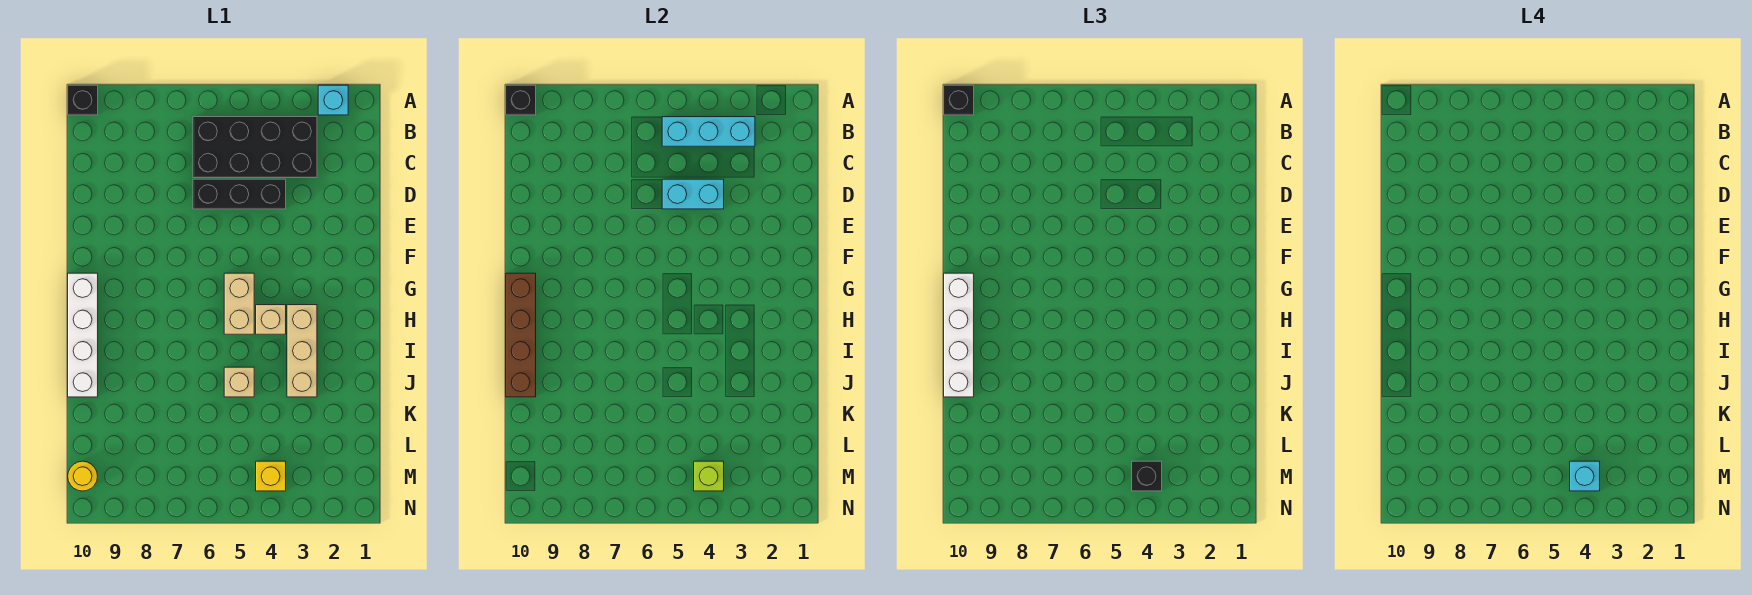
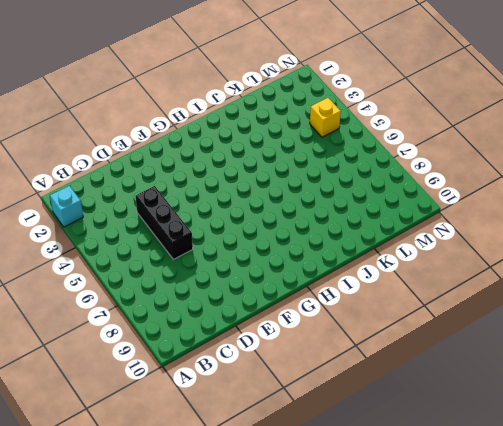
none -> black 1x1 brick [68,85,98,115]
none -> black 2x4 brick [193,117,317,178]
none -> tan 1x2 brick [224,273,254,334]

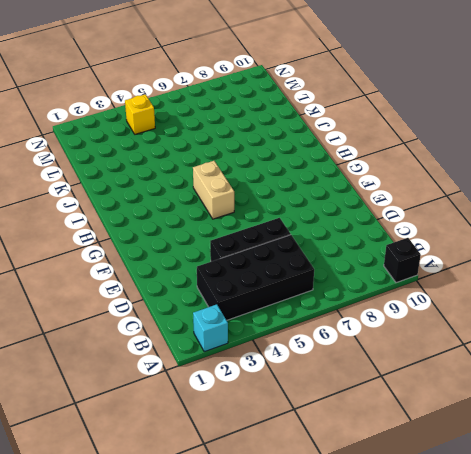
none -> white 1x4 brick [68,273,98,397]
none -> tan 1x3 brick [287,305,317,397]
none -> tan 1x1 brick [256,305,286,334]

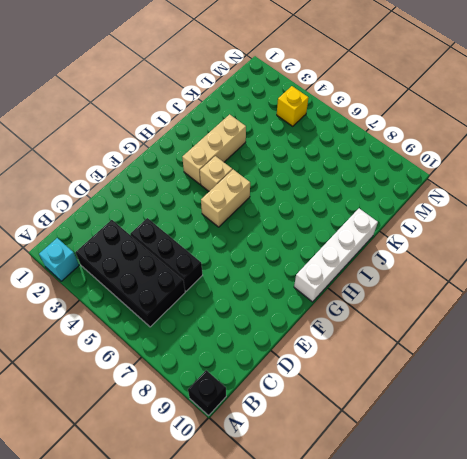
none -> tan 1x1 brick [224,367,254,397]
none -> yellow 1x1 round brick [68,461,98,491]
none -> black 1x1 brick [506,85,536,115]

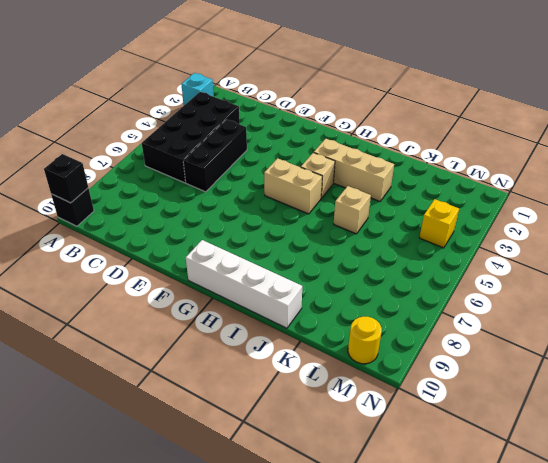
none -> cyan 1x3 brick [662,117,755,146]
none -> cyan 1x2 brick [662,179,724,209]
none -> brown 1x4 brick [506,273,536,397]

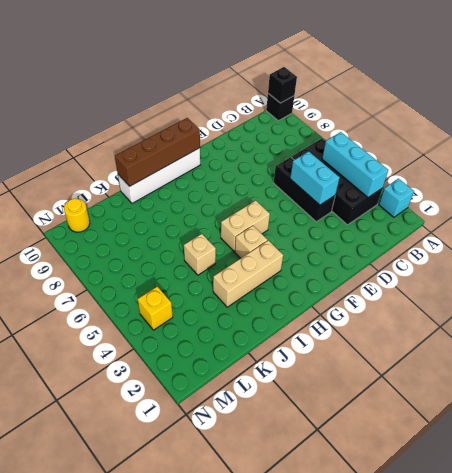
none -> lime 1x1 brick [694,461,724,491]
none -> black 1x1 brick [944,85,974,115]
none -> white 1x4 brick [944,273,974,397]

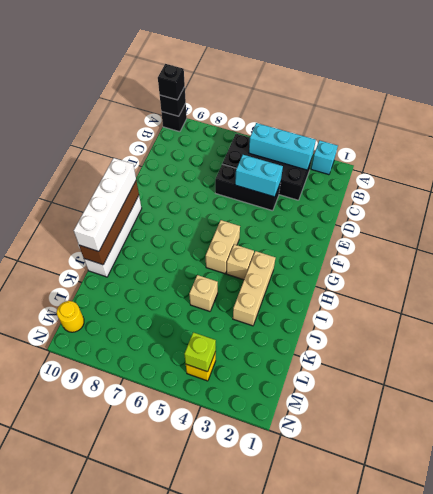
none -> black 1x1 brick [1132,461,1162,491]
none -> cyan 1x1 brick [1570,461,1600,491]

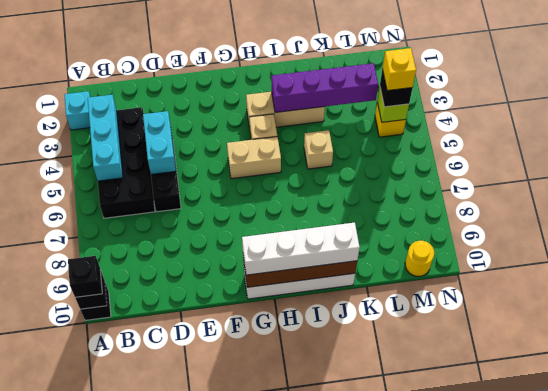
purple 1x4 brick [272,63,378,113] -> none
yellow 1x1 brick [382,48,416,91] -> cyan 1x1 brick [1570,461,1600,491]

